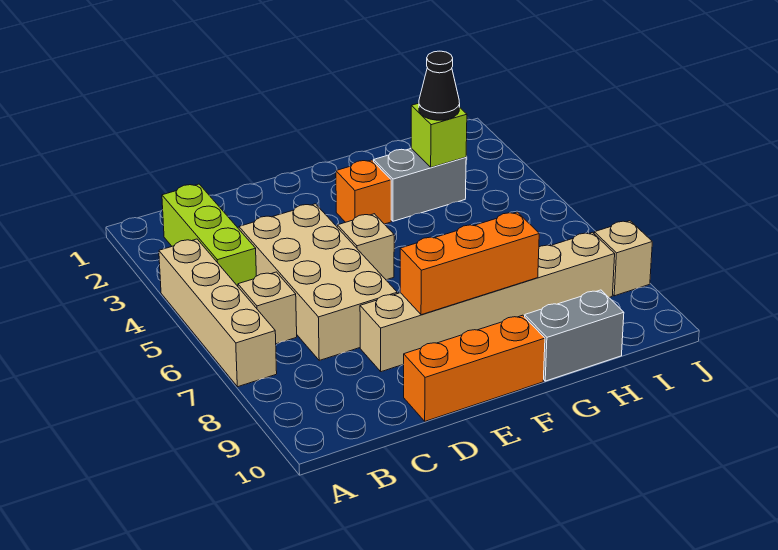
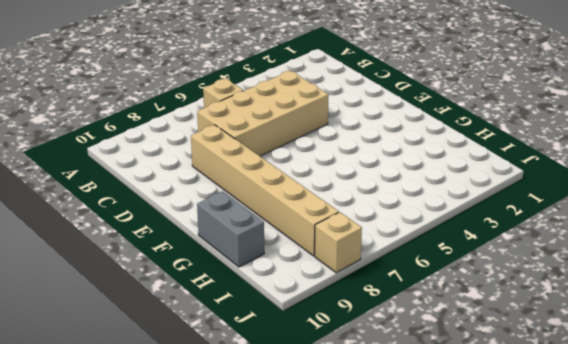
none -> tan 1x4 brick [159,239,277,387]
none -> lime 1x3 brick [162,184,256,286]
none -> orange 1x3 brick [404,315,545,421]

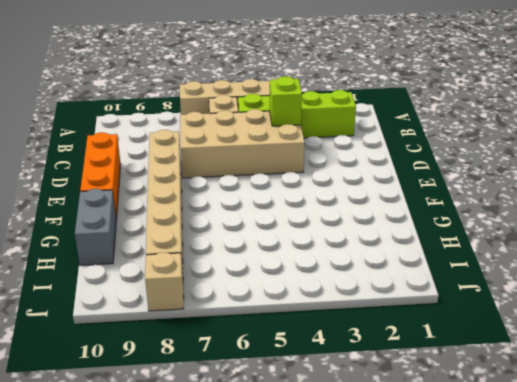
lime 1x4 brick [238,90,356,138] -> lime 1x3 brick [162,184,256,286]
lime 1x1 brick [270,76,302,126] -> lime 1x1 brick moved to [411,103,467,167]
none -> tan 1x1 brick [337,214,394,280]
none -> orange 1x1 brick [336,160,391,224]
none -> grey 1x2 brick [374,148,466,221]

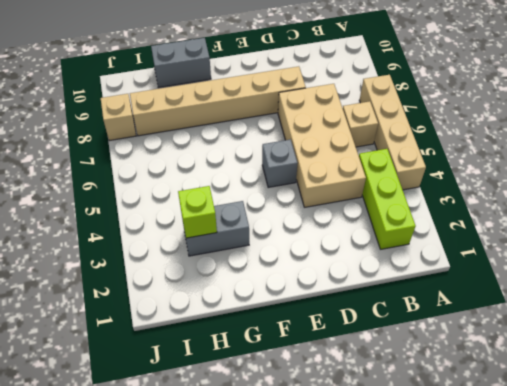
grey 1x1 brick [262,139,298,188] -> tan 1x1 brick [337,214,394,280]
none -> orange 1x3 brick [404,315,545,421]
none -> orange 1x1 brick [336,160,391,224]
none -> orange 1x3 brick [400,212,539,315]

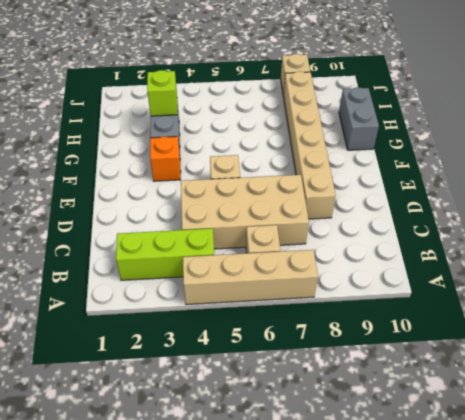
none -> orange 1x3 brick [404,315,545,421]
none -> orange 1x3 brick [400,212,539,315]
none -> black 1x1 cone [419,51,460,120]

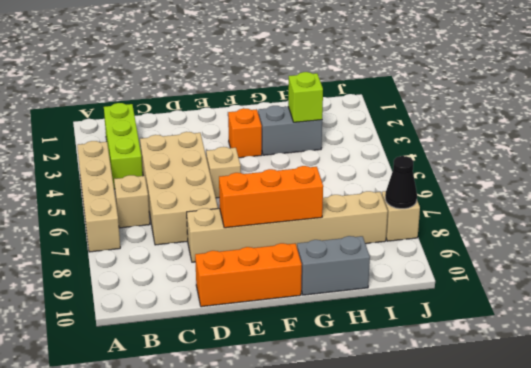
black 1x1 cone [385,156,417,209] -> black 1x1 cone moved to [419,51,460,120]

